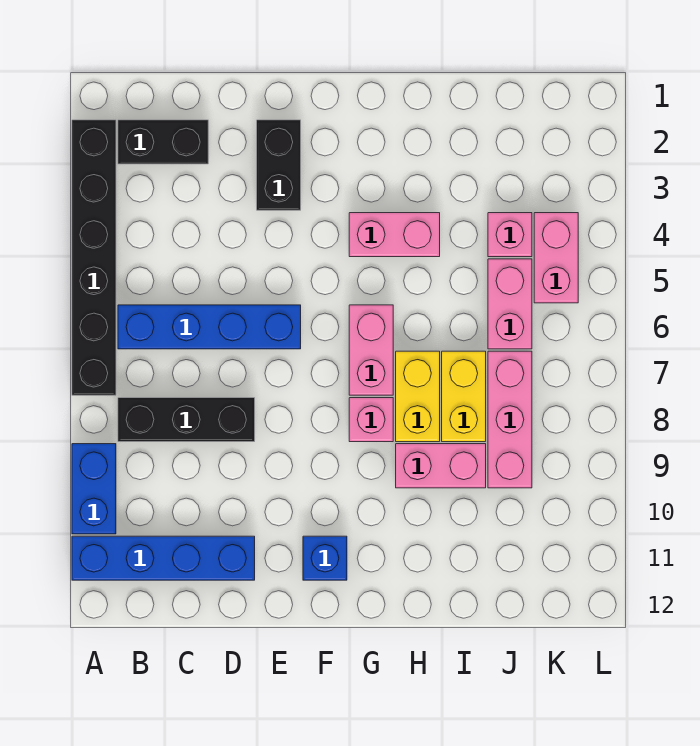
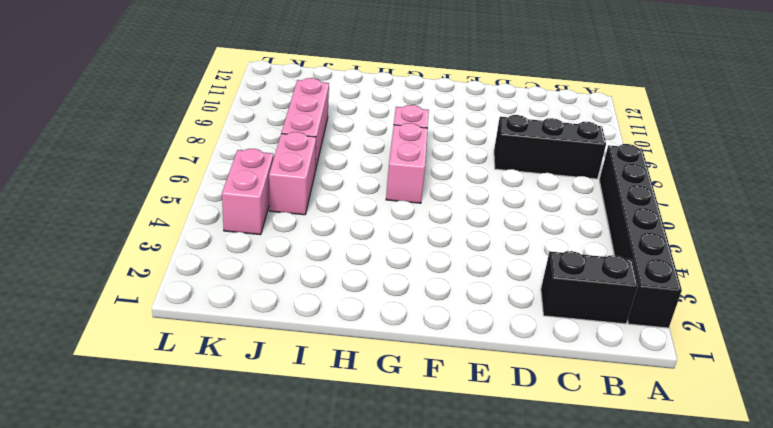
none -> blue 1x2 brick [72,444,116,534]
none -> blue 1x4 brick [72,536,255,580]
none -> blue 1x4 brick [118,305,301,349]

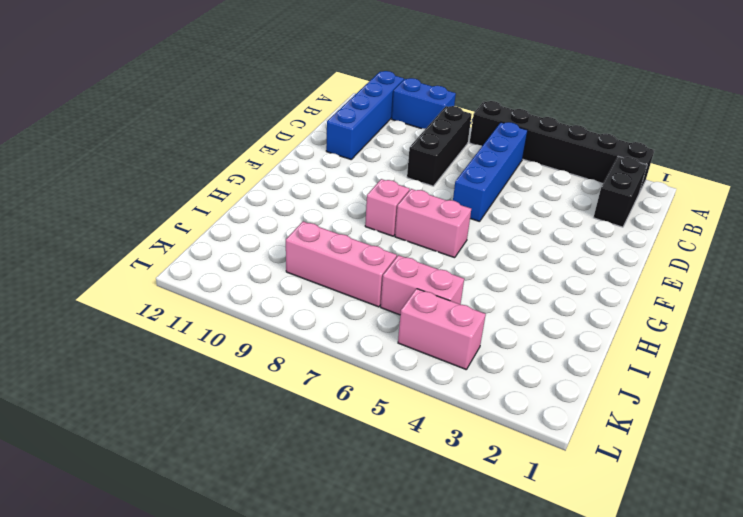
none -> black 1x2 brick [257,120,301,210]
none -> blue 1x1 brick [303,536,347,580]
none -> pink 1x2 brick [349,213,440,257]

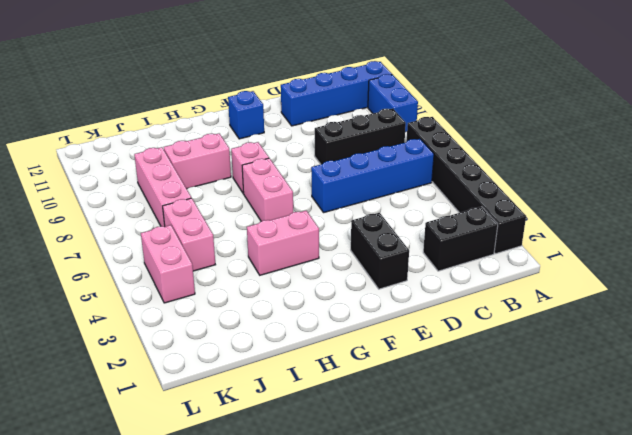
none -> yellow 1x2 brick [396,351,440,442]
none -> yellow 1x2 brick [442,351,486,442]
none -> pink 1x1 brick [488,213,532,257]

